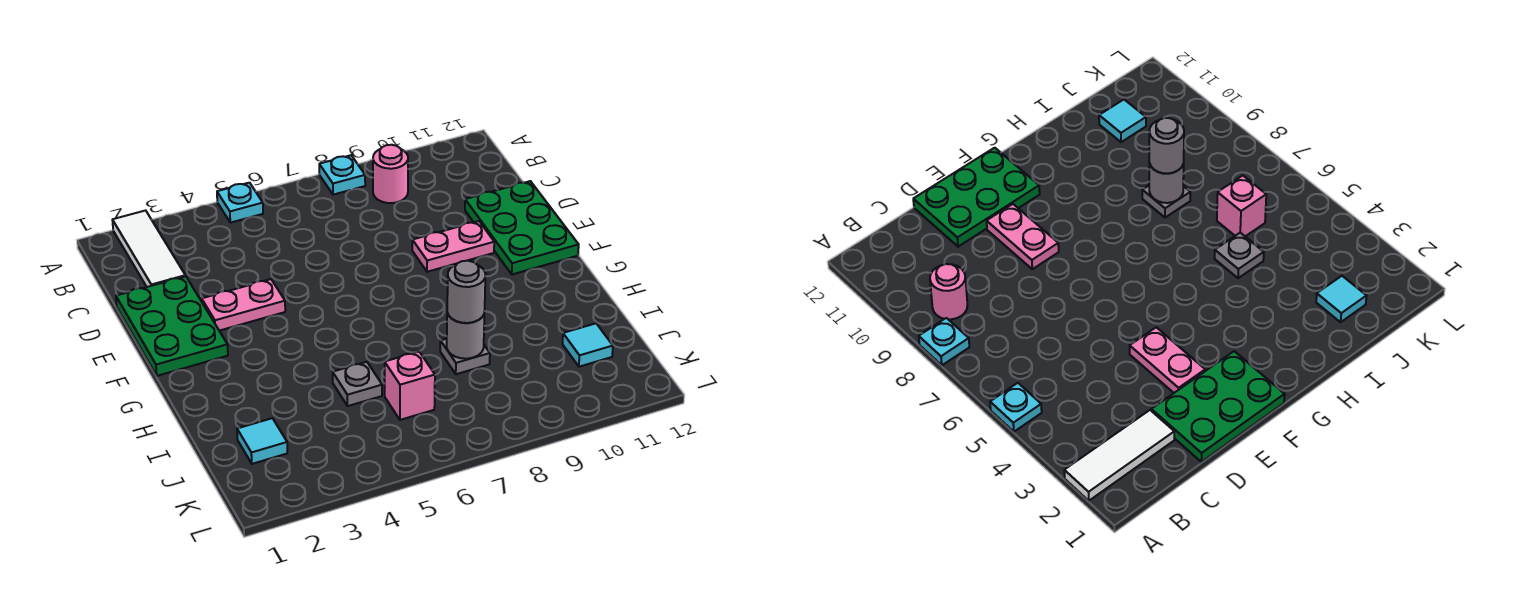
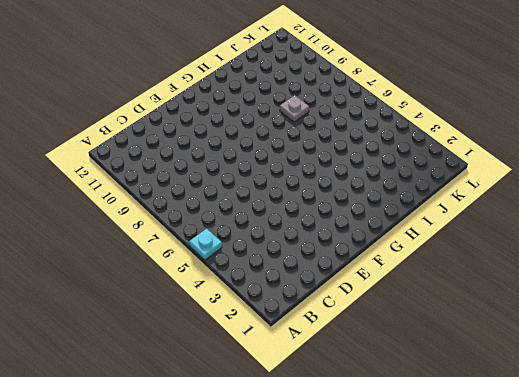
none -> white 1x3 tile [112,210,185,287]
none -> cyan 1x1 plate [319,155,365,195]
none -> pink 1x1 round brick [373,145,408,203]

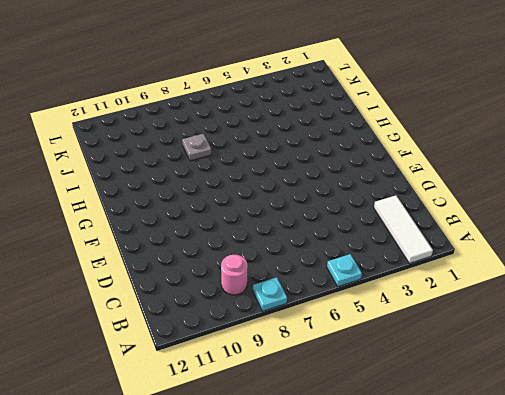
none -> green 2x3 plate [116,276,228,376]
none -> green 2x3 plate [465,181,579,274]
none -> pink 1x2 plate [202,279,285,331]

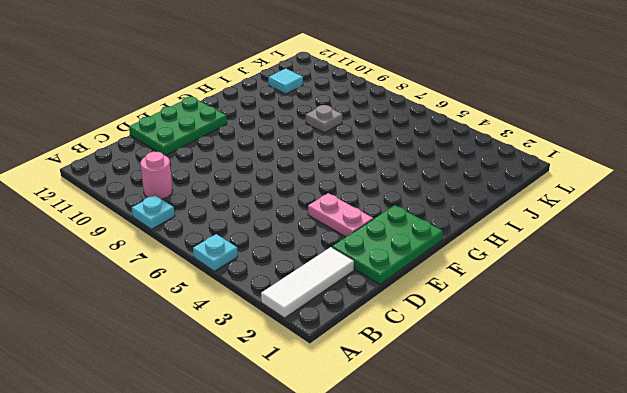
none -> pink 1x2 plate [412,221,494,272]
none -> grey 1x1 plate [333,362,382,406]
none -> cyan 1x1 tile [237,418,287,464]

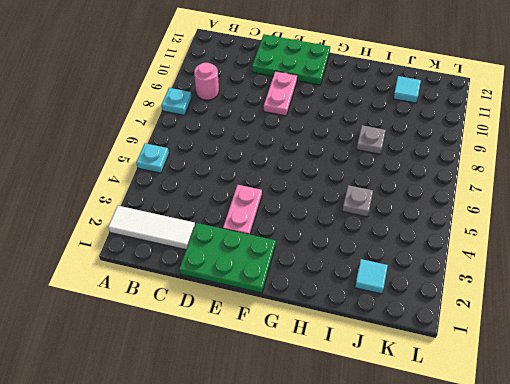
none -> pink 1x1 brick [385,352,435,420]
none -> grey 1x1 round brick [447,312,485,359]
none -> grey 1x1 round brick [447,261,486,323]

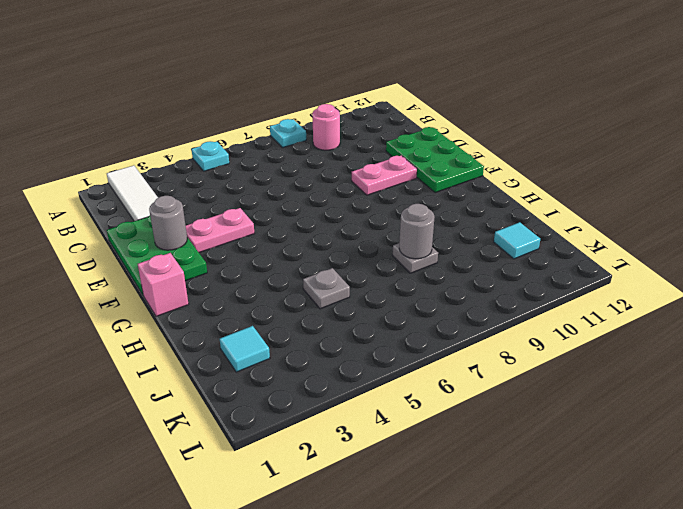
grey 1x1 round brick [149,196,187,250] -> grey 1x1 round brick moved to [447,261,486,323]
pink 1x1 brick [138,253,189,316] -> pink 1x1 brick moved to [385,352,435,420]

